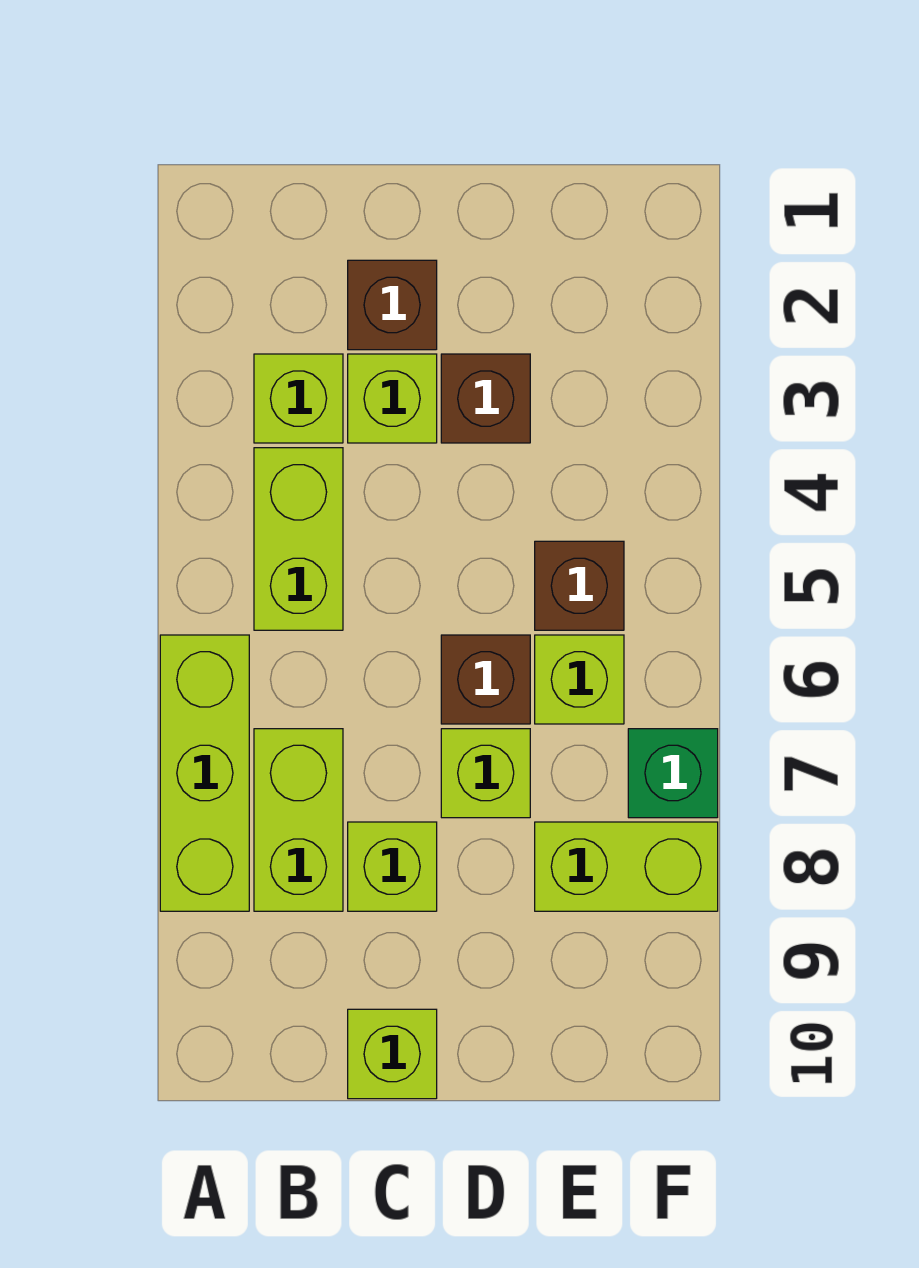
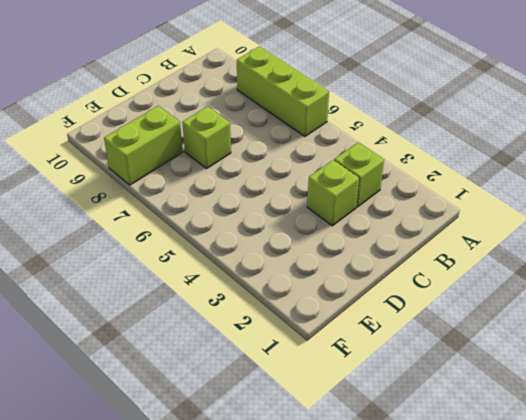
none -> lime 1x2 brick [254,448,343,630]
none -> lime 1x2 brick [254,729,343,911]
none -> brown 1x1 brick [348,260,437,350]

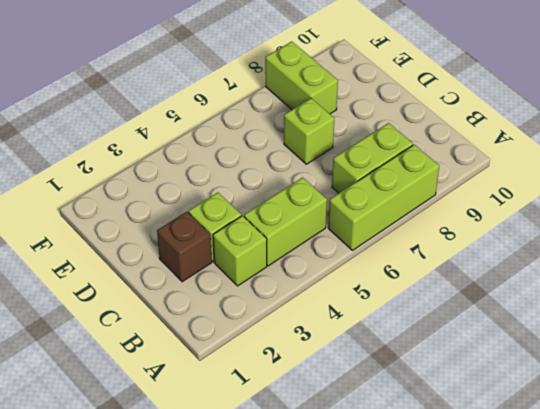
none -> lime 1x1 brick [348,822,437,911]
none -> lime 1x1 brick [348,1009,437,1099]
none -> brown 1x1 brick [441,354,530,443]

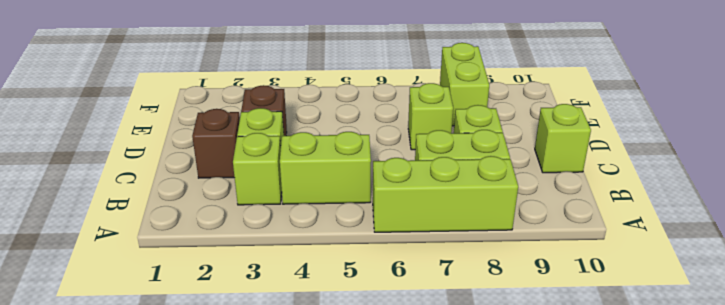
none -> brown 1x1 brick [441,635,530,724]
none -> brown 1x1 brick [535,541,624,630]
none -> lime 1x1 brick [535,635,624,724]

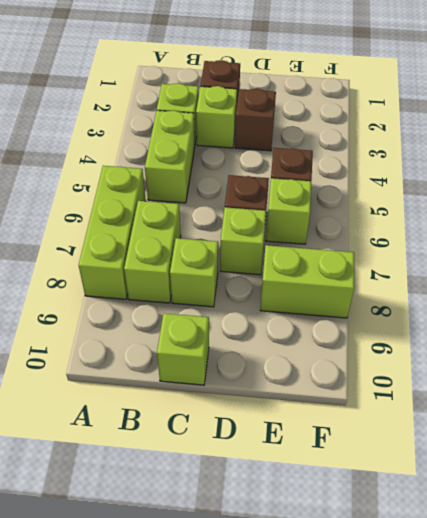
none -> green 1x1 brick [628,729,718,818]

